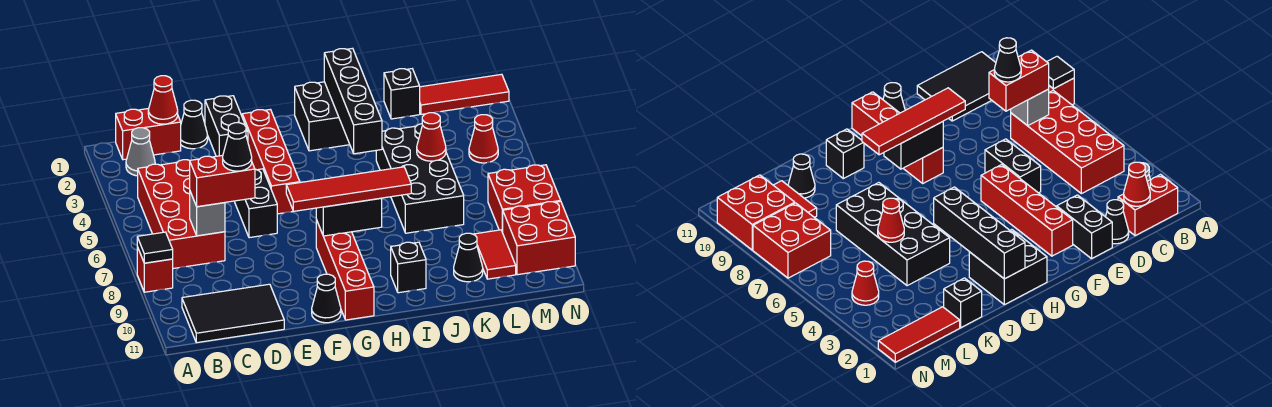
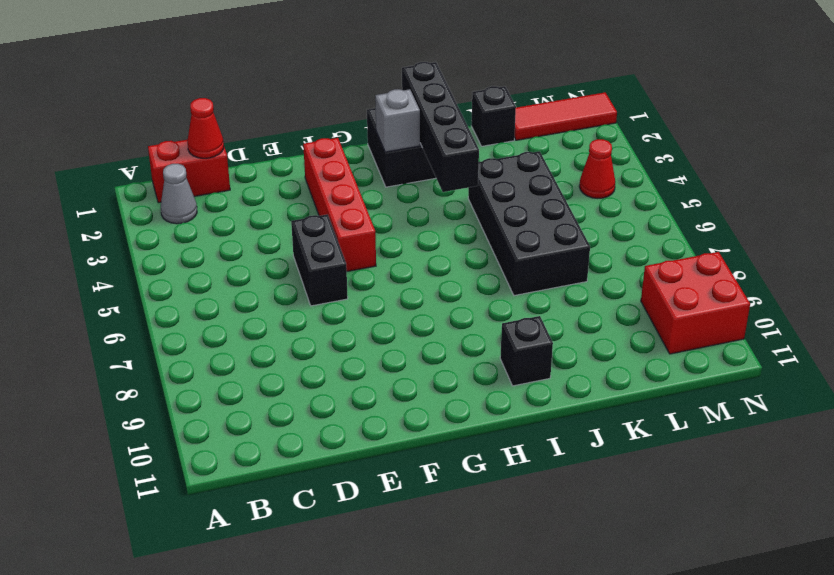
grey 1x1 brick [375,89,420,152] -> grey 1x1 brick moved to [190,192,225,236]
none -> red 1x1 brick [137,247,173,292]
none -> red 2x4 brick [138,160,225,269]
none -> black 2x3 tile [182,284,284,343]
none -> black 1x1 cone [181,100,208,149]

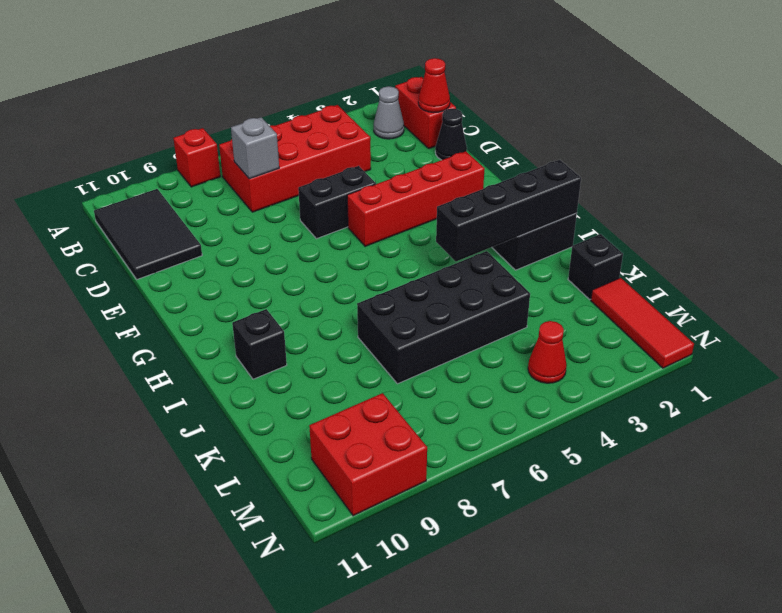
none -> black 1x2 brick [205,96,248,156]
none -> black 1x1 cone [312,274,341,323]
none -> red 1x4 brick [316,220,374,320]
none -> black 1x1 cone [454,233,483,282]

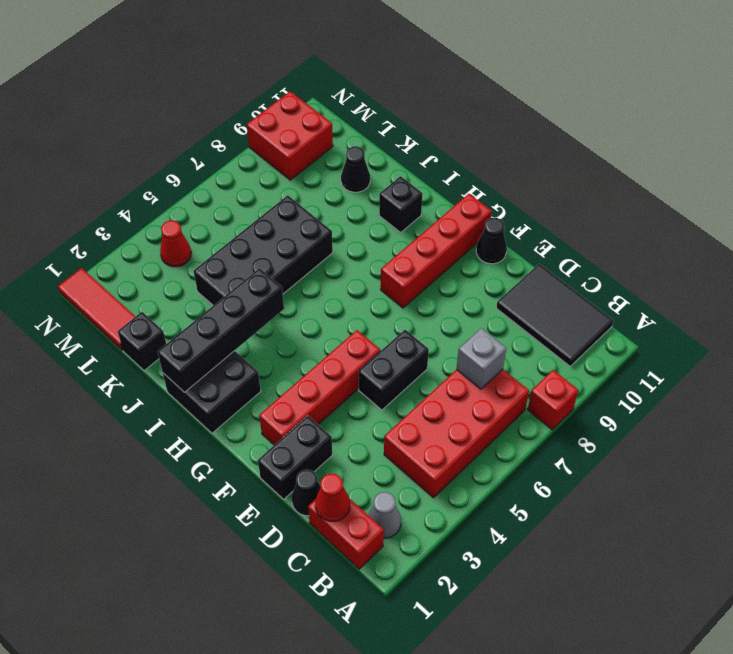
none -> red 1x2 tile [473,230,516,279]
none -> red 2x2 brick [488,165,561,232]
none -> black 1x1 tile [137,232,173,263]
none -> black 1x2 brick [316,198,382,236]

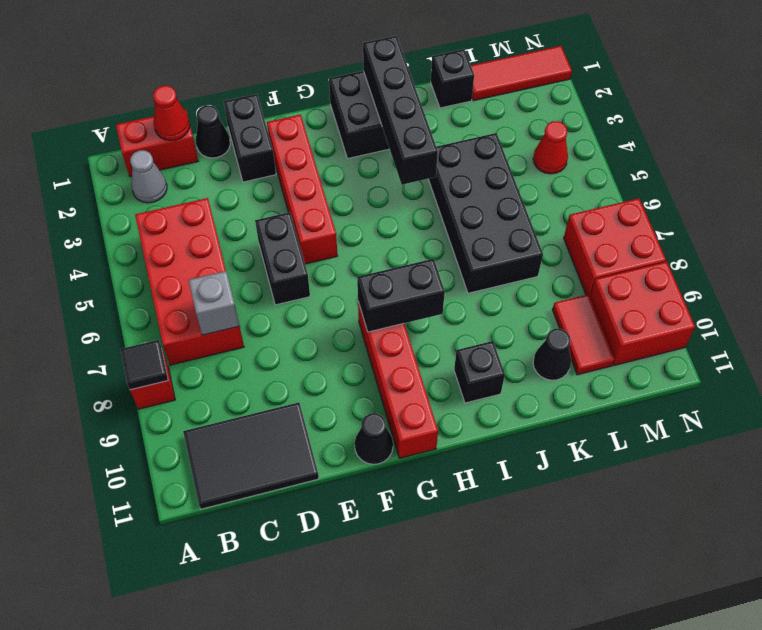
none -> red 1x1 cone [417,113,446,161]
none -> red 1x2 brick [190,155,255,207]
none -> red 1x4 tile [286,167,411,211]
none -> black 1x1 cone [223,123,252,171]

